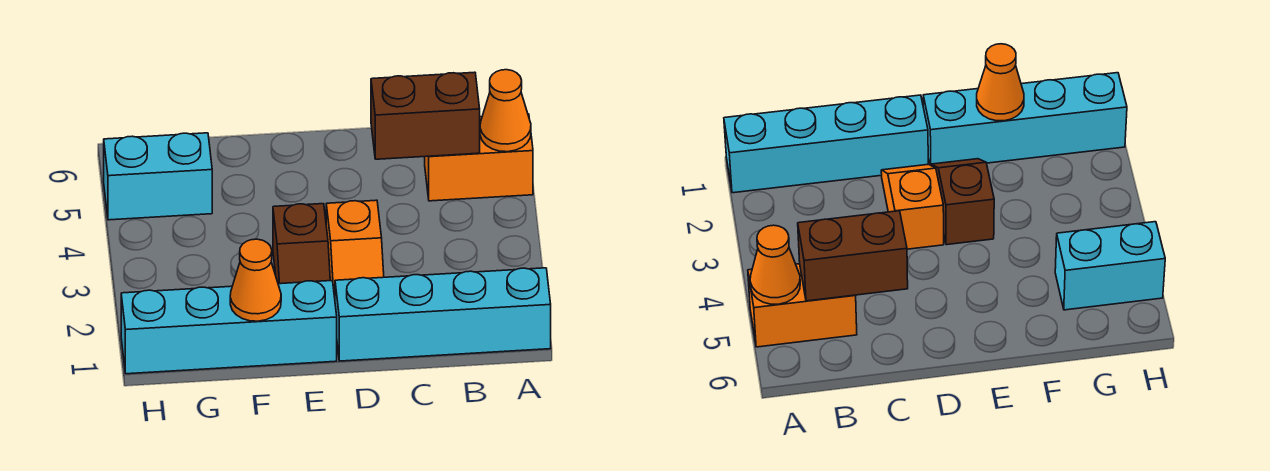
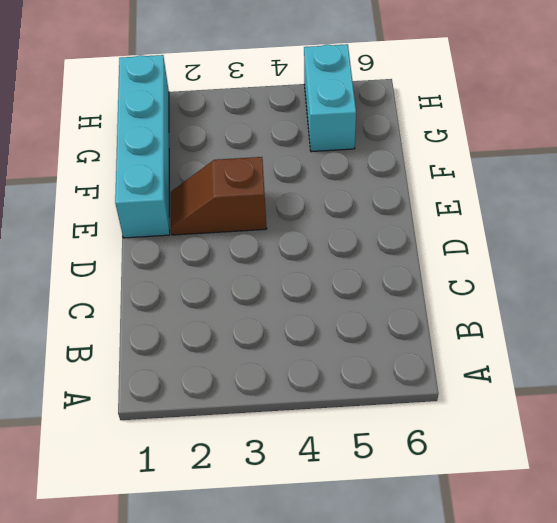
none -> cyan 1x4 brick [335,268,551,361]
none -> orange 1x2 brick [425,114,533,201]

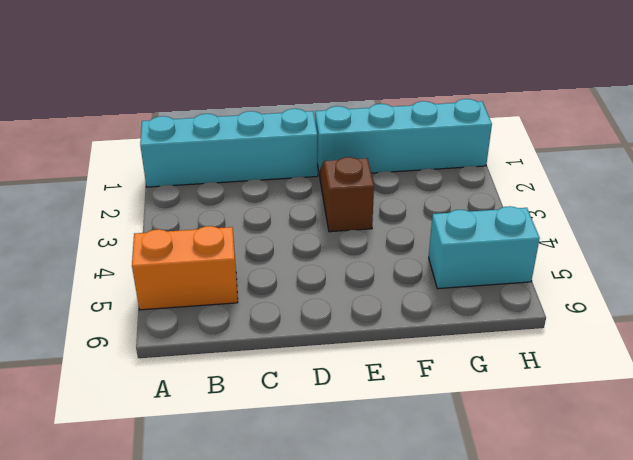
none -> orange 1x2 slope [326,200,384,297]
none -> orange 1x1 cone [480,70,531,152]

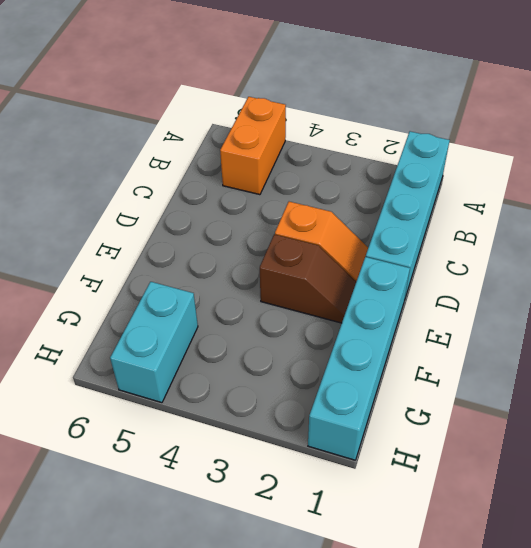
none -> orange 1x1 cone [480,70,531,152]
none -> brown 1x2 brick [371,72,480,159]

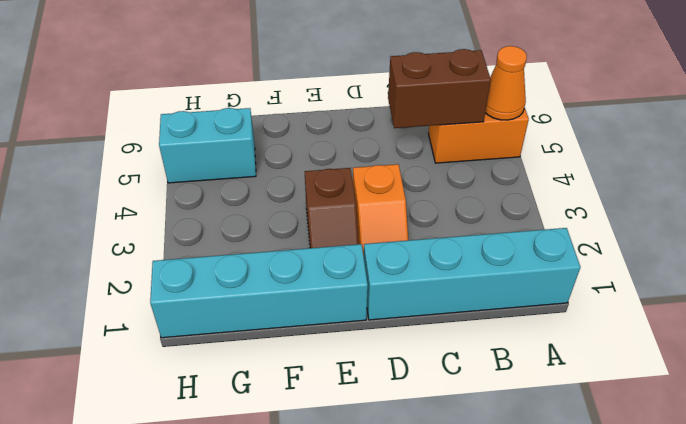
none -> orange 1x1 cone [230,239,281,321]

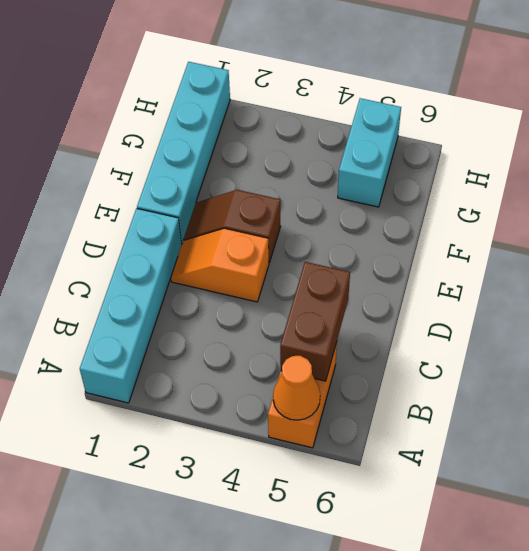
none -> orange 1x1 cone [230,239,281,321]

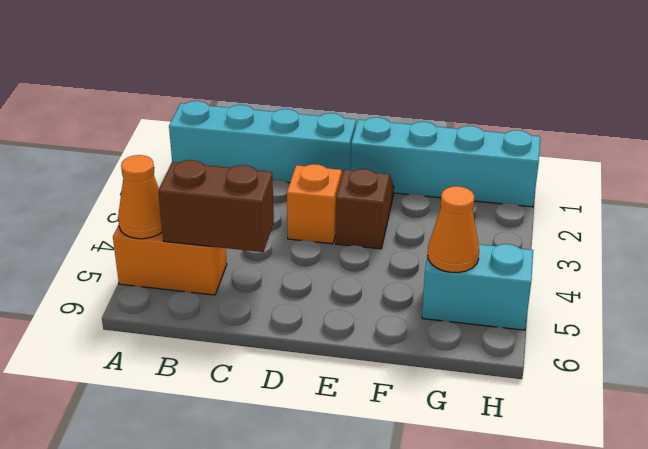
orange 1x1 cone [428,186,479,272] -> orange 1x1 cone moved to [230,239,281,321]

